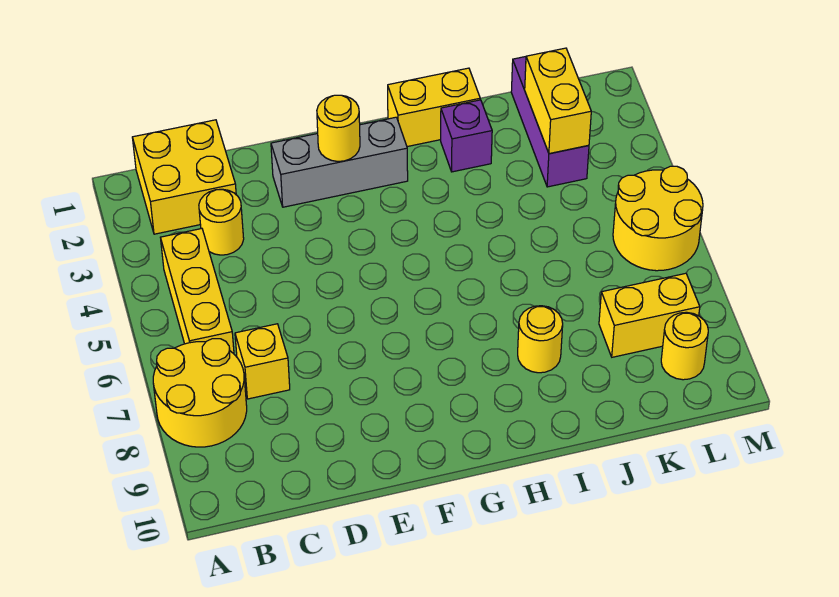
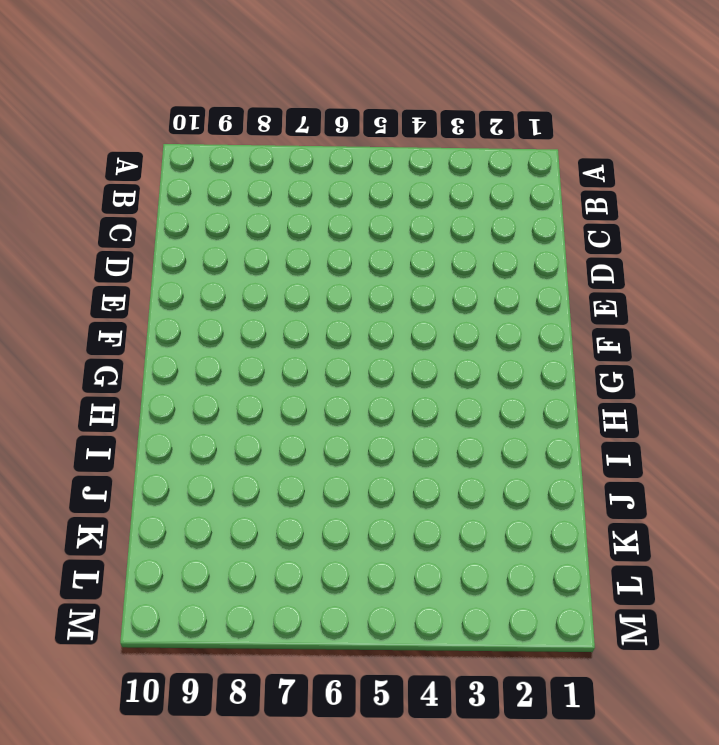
none -> yellow 2x2 round brick [153,339,247,447]
none -> yellow 2x2 brick [132,120,236,234]
none -> yellow 1x3 brick [160,229,234,354]

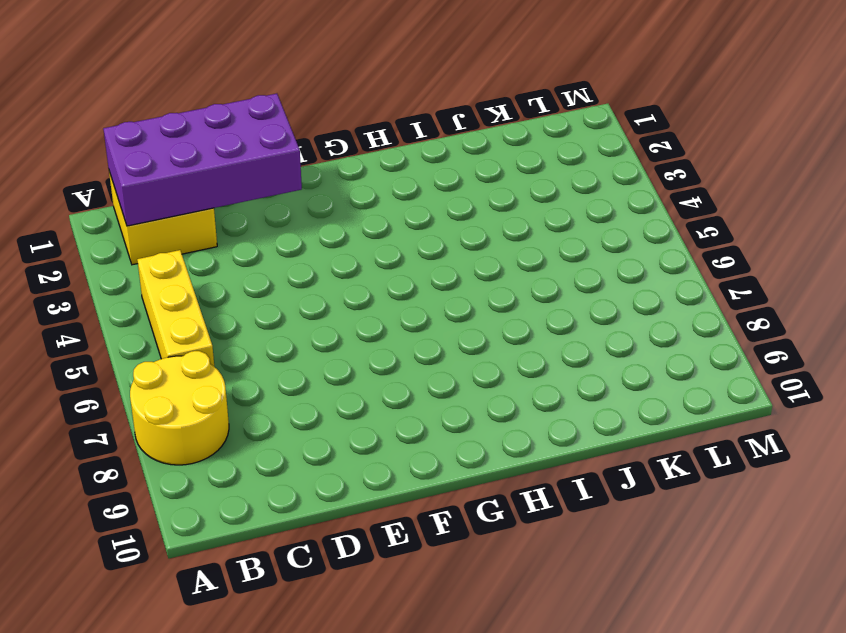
purple 2x4 brick [103,94,302,226] -> none
none -> yellow 1x1 round brick [199,189,244,255]
none -> yellow 1x1 brick [235,324,290,399]
none -> grey 1x3 brick [271,117,408,207]

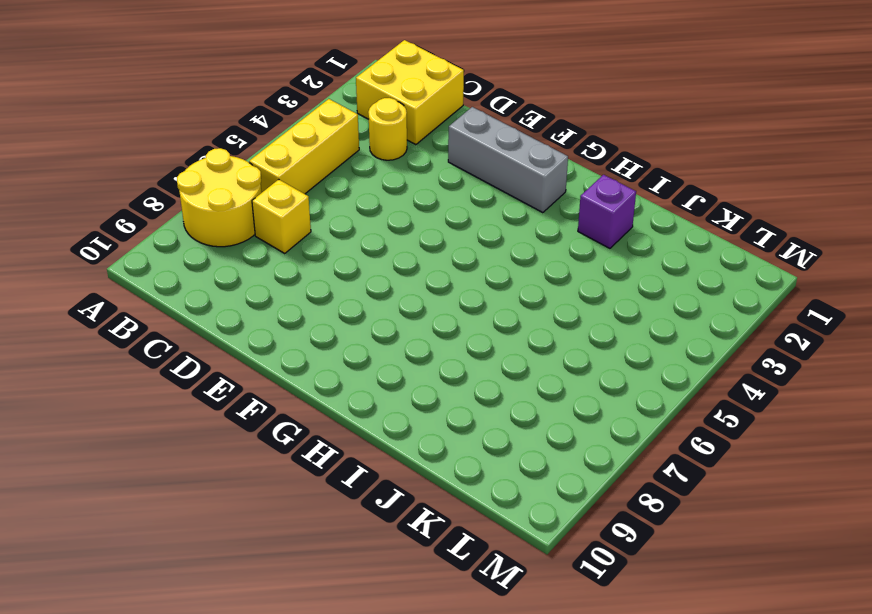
none -> yellow 1x2 brick [388,68,480,147]
none -> yellow 1x1 round brick [518,306,563,373]
none -> purple 1x3 brick [511,57,589,187]

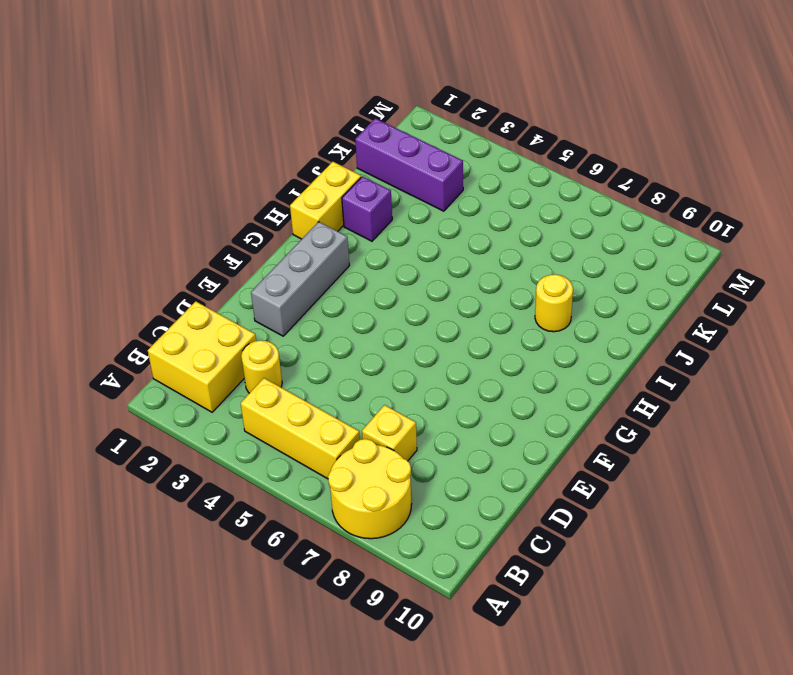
none -> yellow 1x2 brick [599,273,700,357]
none -> yellow 2x2 round brick [613,166,703,271]
none -> yellow 1x1 round brick [661,312,708,380]

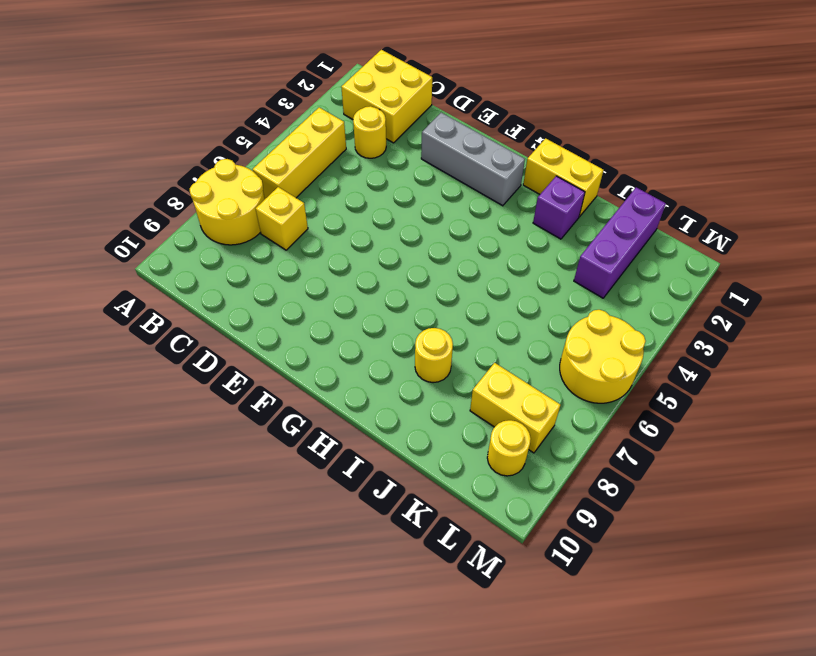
none -> yellow 1x1 round brick [317,95,360,161]
none -> yellow 1x2 brick [525,48,591,154]

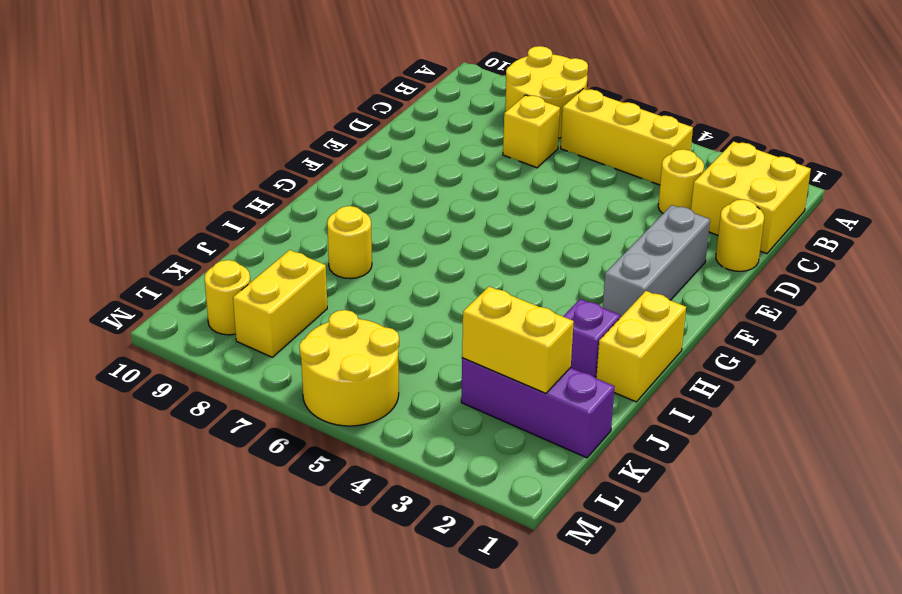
yellow 1x1 round brick [716,199,764,271] -> yellow 1x1 round brick moved to [317,95,360,161]

